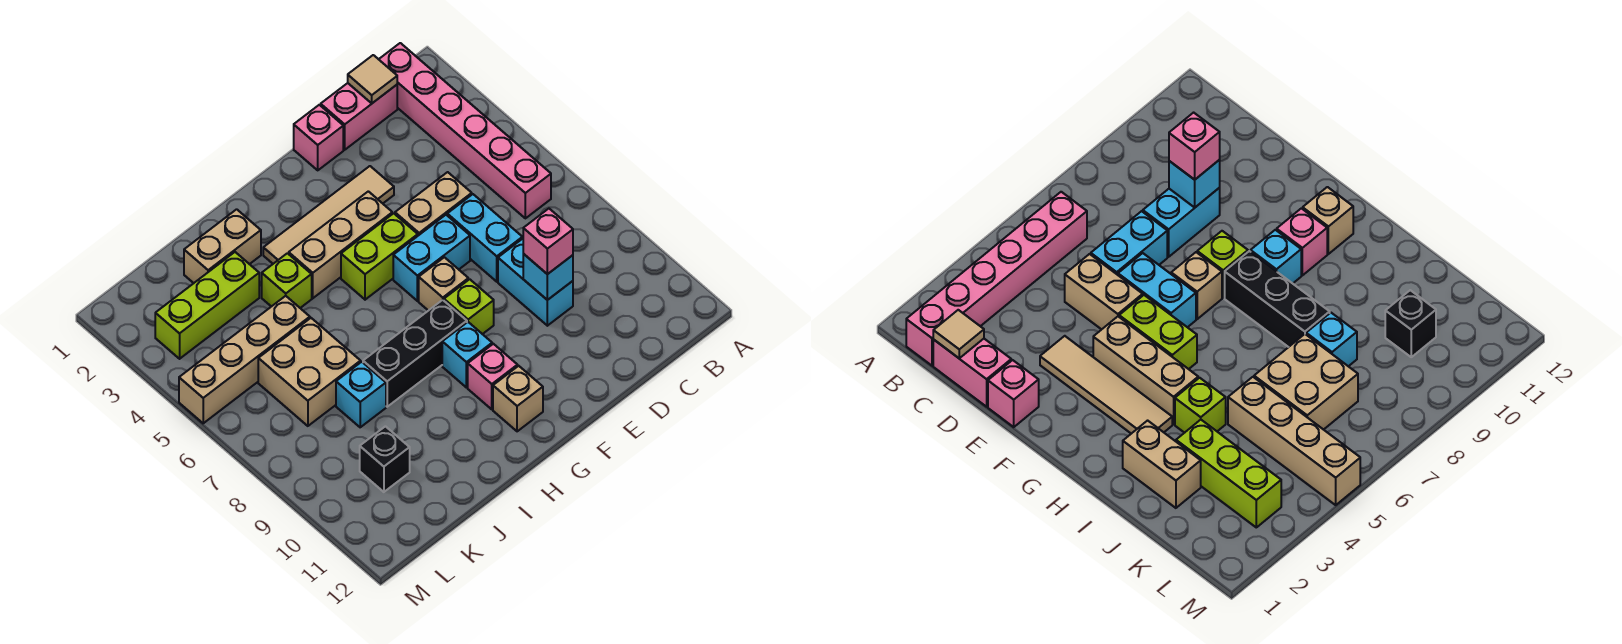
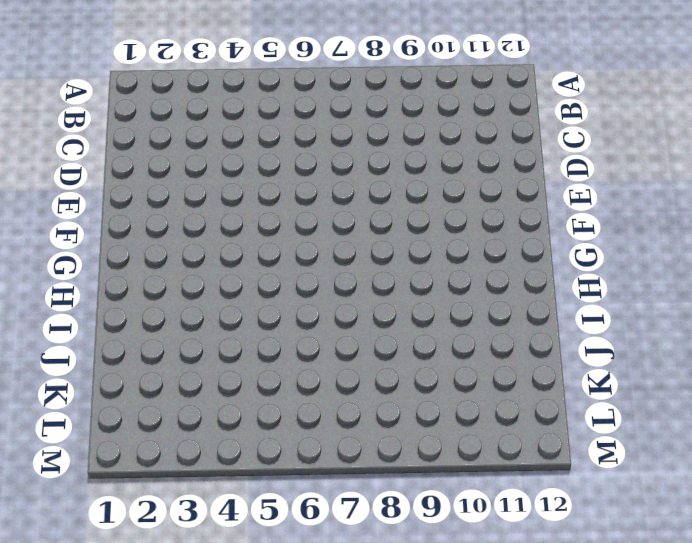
none -> pink 1x6 brick [379,43,551,218]
none -> pink 1x2 brick [321,83,397,150]
none -> tan 1x2 brick [395,172,472,236]

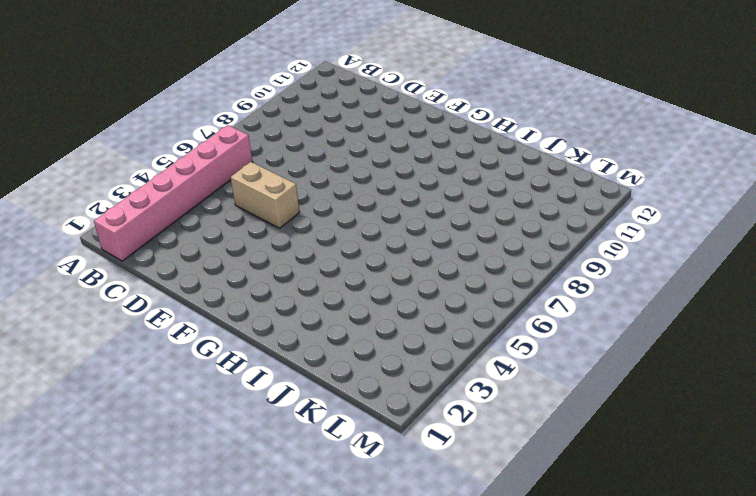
none -> pink 1x2 brick [321,83,397,150]
none -> cyan 1x2 brick [447,194,522,282]
none -> cyan 1x2 brick [498,239,573,326]

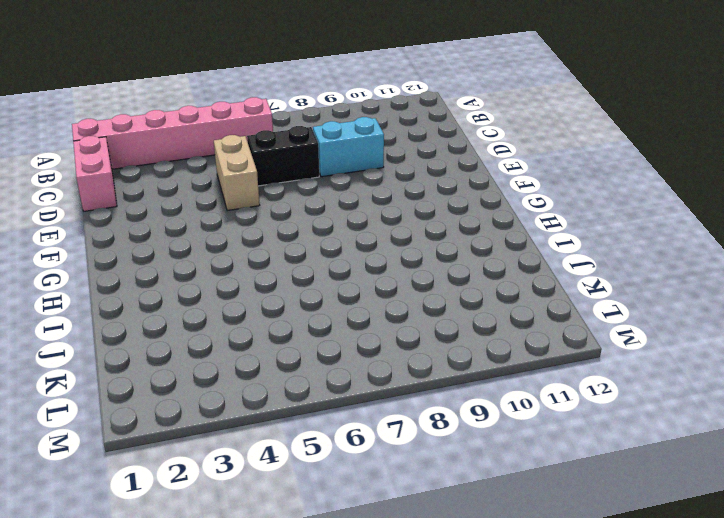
black 1x2 brick [247,126,319,186] -> cyan 1x2 brick [447,194,522,282]
none -> pink 1x1 brick [294,105,343,170]
none -> tan 1x4 tile [263,166,394,264]
none -> cyan 1x2 brick [393,215,470,301]

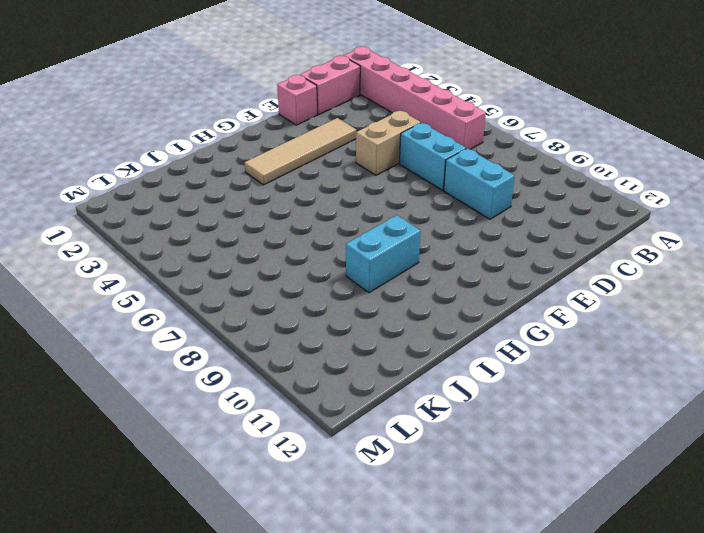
cyan 1x2 brick [346,215,420,293] -> cyan 1x2 brick moved to [393,215,470,301]
none -> tan 1x3 brick [289,191,392,298]
none -> lime 1x2 brick [341,213,418,300]
none -> tan 1x1 brick [419,257,468,311]

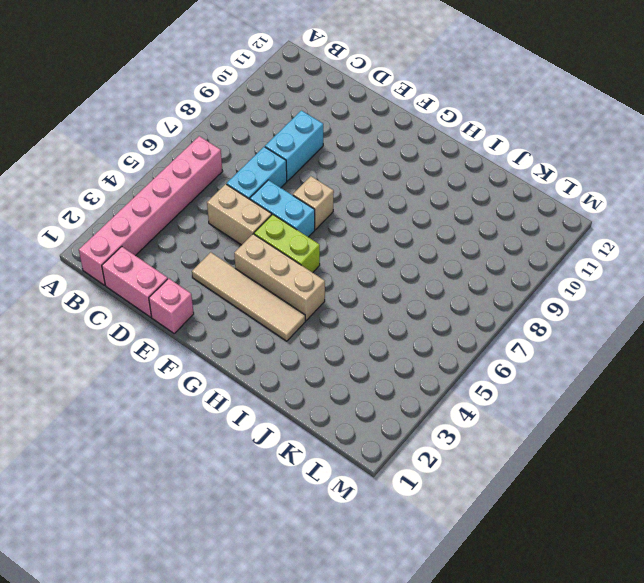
none -> lime 1x1 brick [444,279,494,334]
none -> black 1x3 brick [363,300,467,407]
none -> cyan 1x1 brick [442,322,492,388]

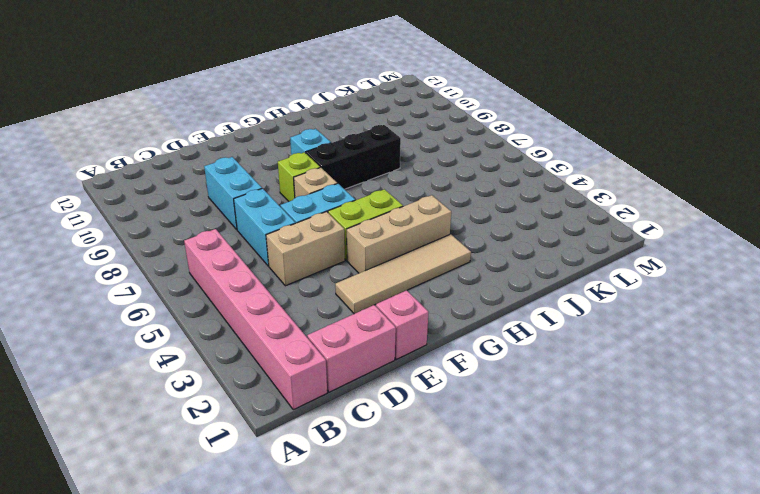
none -> pink 1x1 brick [468,344,518,409]
none -> tan 1x1 brick [493,366,543,431]
none -> tan 1x2 brick [184,209,261,283]

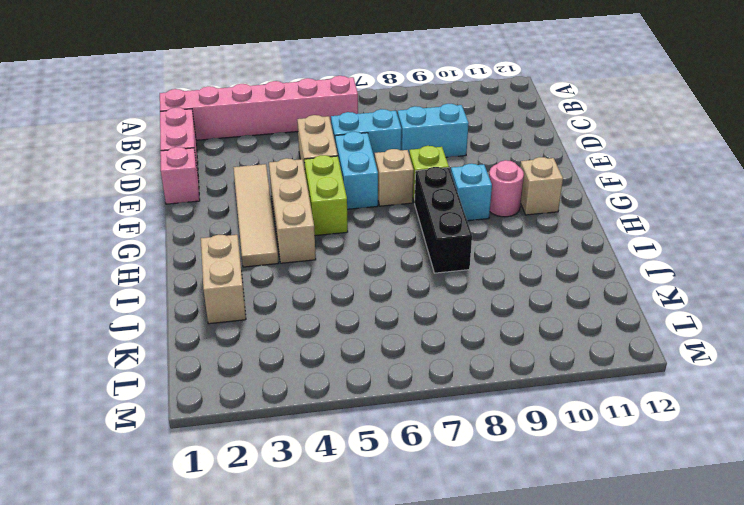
pink 1x1 round brick [489,160,524,217] -> pink 1x1 brick [468,344,518,409]
none -> lime 1x1 brick [262,253,312,308]
none -> lime 1x3 brick [155,252,259,359]
none -> tan 1x4 brick [179,296,310,423]

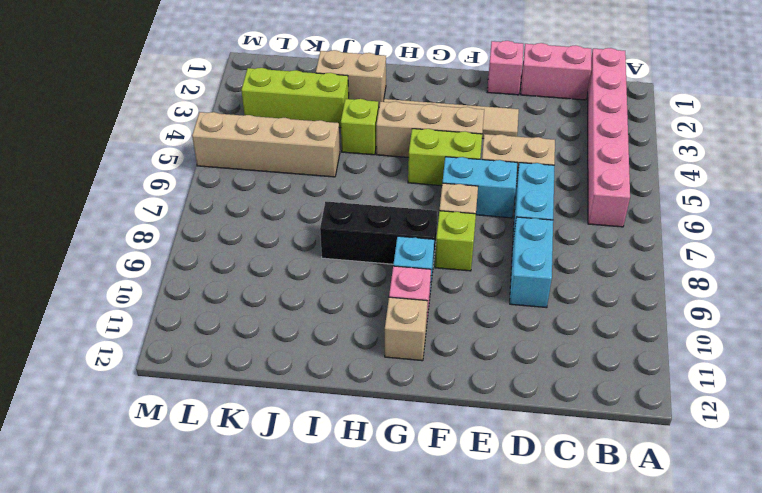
none -> tan 2x2 brick [258,318,361,426]
none -> cyan 1x1 brick [336,362,386,427]
none -> black 1x1 brick [360,426,410,492]

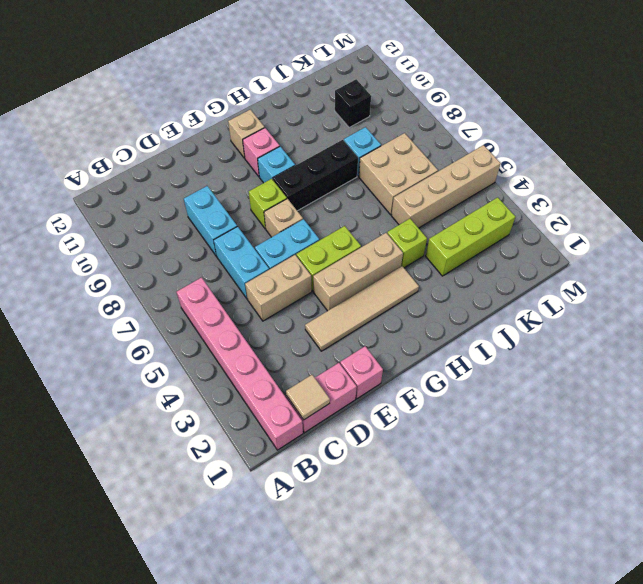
none -> tan 1x2 brick [184,209,261,283]
none -> cyan 1x1 brick [523,254,573,300]
none -> pink 1x1 brick [523,209,573,274]

